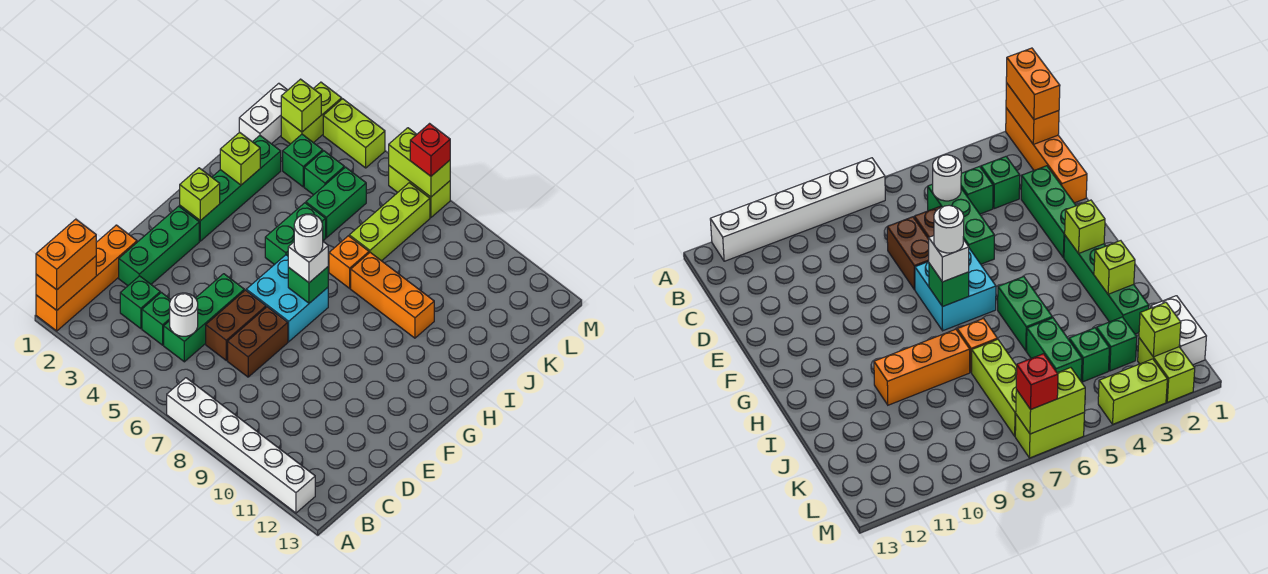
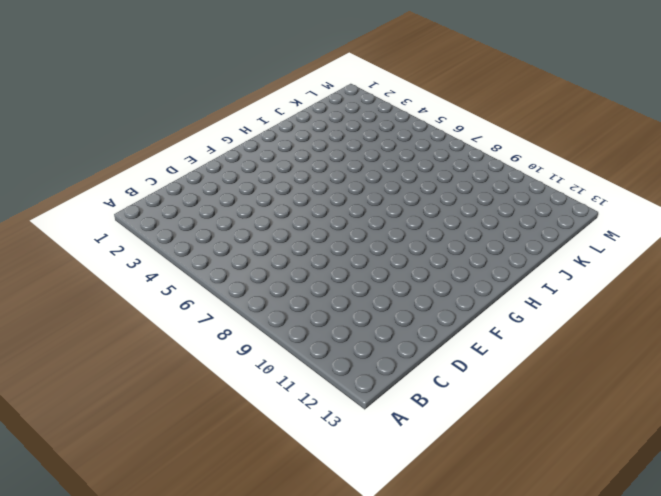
none -> orange 1x4 brick [36,225,137,331]
none -> white 1x6 brick [167,378,315,513]
none -> green 1x1 brick [120,276,160,329]
none -> green 1x1 brick [142,292,171,345]

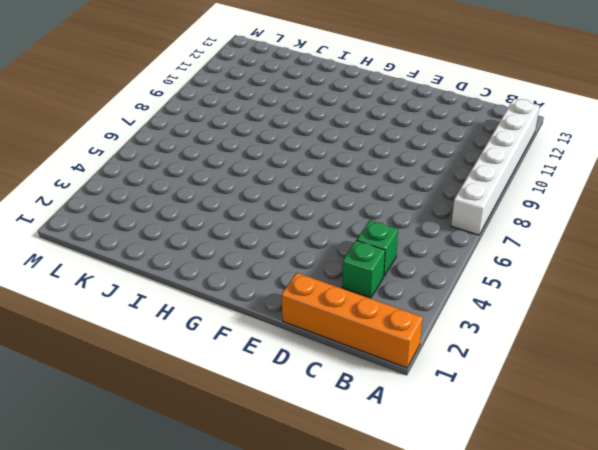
none -> green 1x3 brick [164,274,244,362]
none -> green 1x3 brick [119,206,199,285]
none -> brown 1x2 brick [206,290,266,361]
none -> brown 1x2 brick [228,307,288,377]

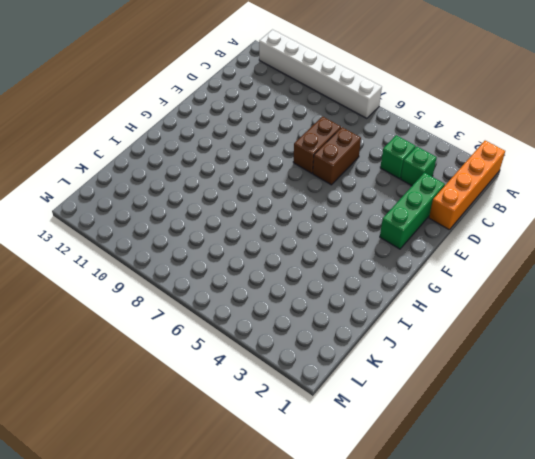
none -> green 1x3 brick [164,274,244,362]
none -> cyan 2x2 brick [246,255,328,342]
none -> green 1x4 brick [180,136,281,241]
none -> green 1x2 brick [265,203,326,265]

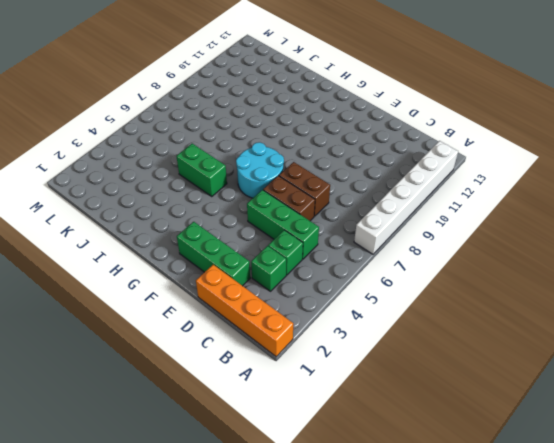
cyan 2x2 round brick [236,142,284,198] -> cyan 2x2 brick [246,255,328,342]
none -> green 1x4 brick [180,136,281,241]
none -> orange 1x1 brick [329,236,369,288]
none -> orange 1x3 brick [351,252,434,338]
none -> green 1x2 brick [306,167,366,238]

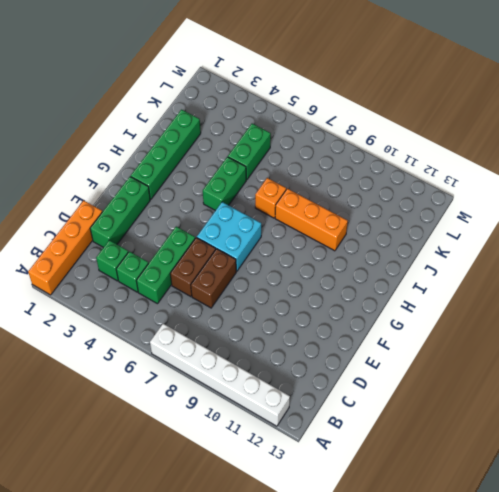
none -> lime 1x3 brick [349,183,430,261]
none -> white 1x2 brick [239,83,287,144]
none -> green 1x1 brick [283,134,323,187]
none -> green 1x1 brick [304,151,344,195]

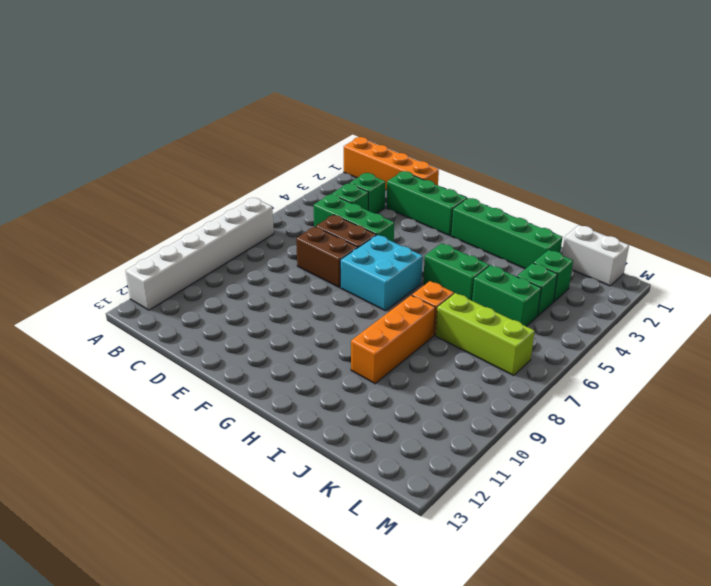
none -> lime 1x2 brick [281,82,342,144]
none -> lime 1x2 brick [323,99,385,168]
none -> lime 1x2 brick [389,166,450,218]
none -> orange 1x2 brick [36,256,96,310]

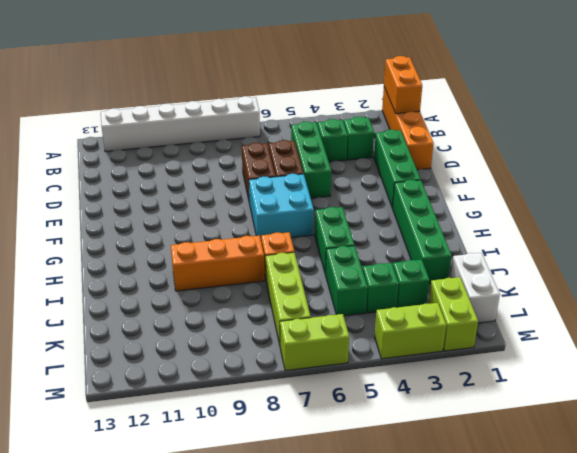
none -> white 1x1 round brick [170,293,198,336]
none -> lime 1x1 brick [180,168,220,221]
none -> green 1x1 brick [288,267,328,303]
none -> lime 1x1 brick [220,132,260,185]

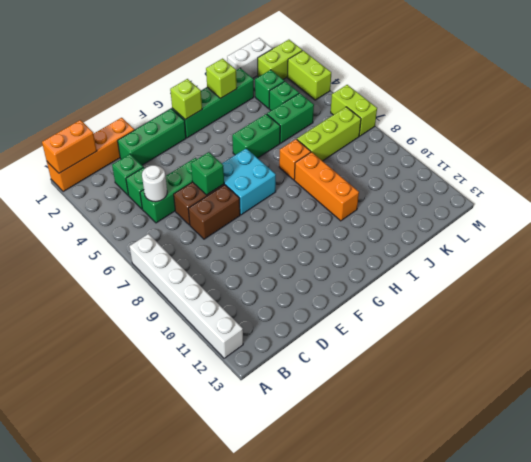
green 1x1 brick [191,152,224,195] -> green 1x1 brick moved to [288,267,328,303]
none -> lime 1x1 brick [281,79,321,132]
none -> lime 1x2 brick [389,128,450,197]
none -> orange 1x2 brick [36,219,96,290]
none -> white 1x1 brick [288,242,328,283]

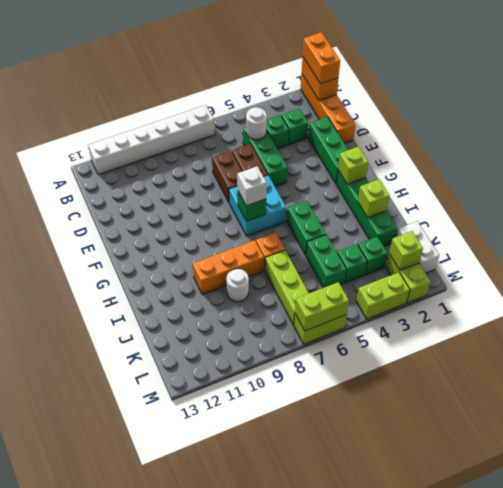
white 1x1 round brick [226,269,249,302] -> white 1x1 round brick moved to [294,214,323,257]
none -> red 1x1 brick [410,124,450,176]

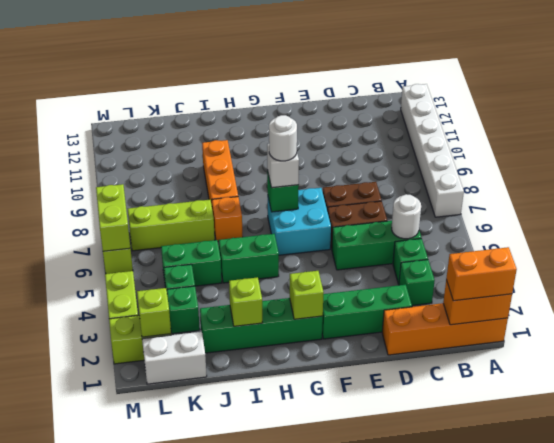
none -> red 1x1 brick [410,124,450,176]

